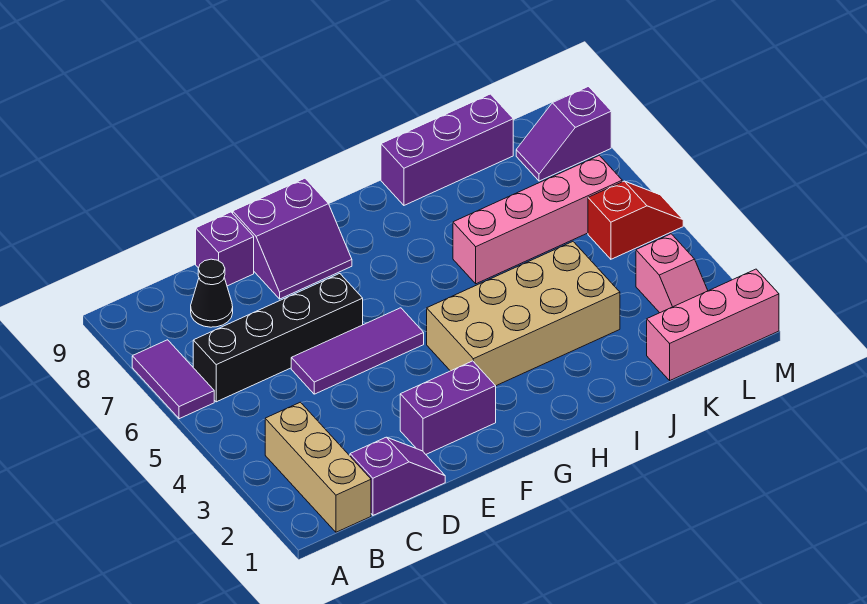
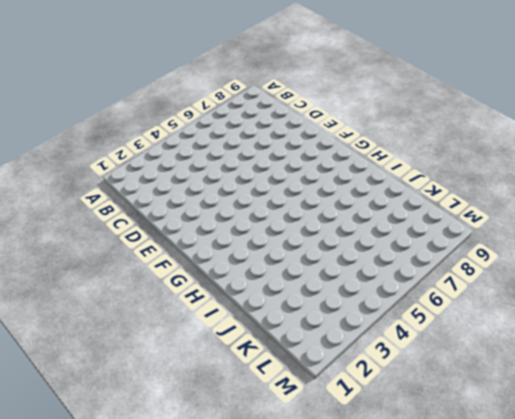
none -> purple 1x2 tile [132,340,214,419]
none -> tan 1x3 brick [265,402,371,532]
none -> black 1x4 brick [193,274,363,402]

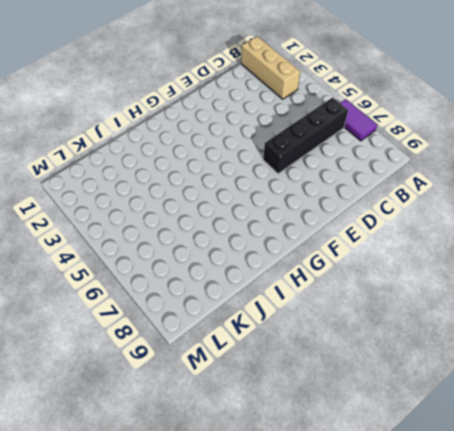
none -> purple 1x2 slope [350,437,445,515]
none -> black 1x1 cone [191,259,233,327]
none -> purple 1x3 tile [291,308,424,394]

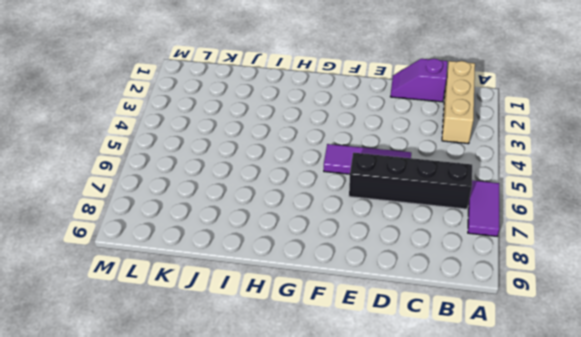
none -> black 1x1 cone [191,259,233,327]
none -> purple 1x1 brick [196,212,254,286]
none -> purple 1x2 brick [400,361,496,454]

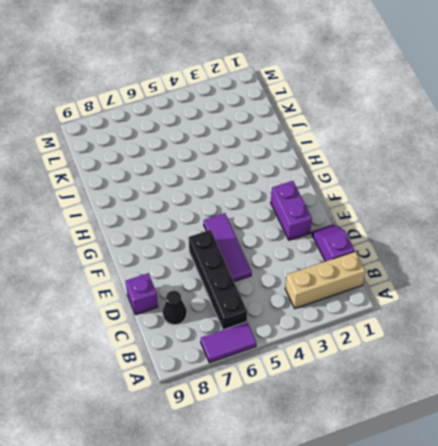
none -> purple 2x2 slope [233,178,352,299]
none -> tan 2x4 brick [427,242,620,386]
none -> pink 1x4 brick [453,155,622,284]

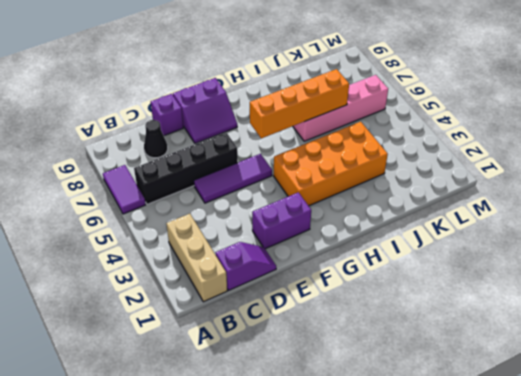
orange 2x4 brick [274,122,388,206] -> tan 2x4 brick [427,242,620,386]
orange 1x4 brick [250,69,349,138] -> none
none -> purple 1x3 brick [381,94,513,205]
none -> pink 1x3 brick [647,269,779,380]
none -> pink 1x2 slope [636,234,708,313]

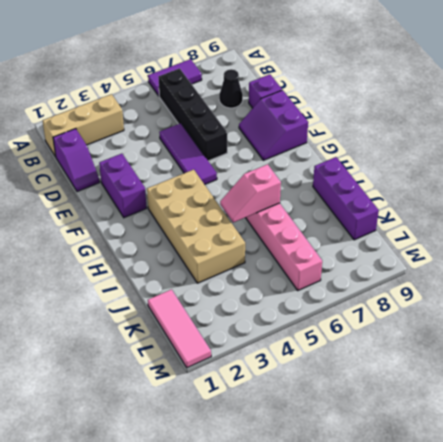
pink 1x2 slope [220,164,281,223] -> pink 1x2 slope moved to [636,234,708,313]
pink 1x3 tile [148,289,211,368] -> pink 1x3 brick [647,269,779,380]
none -> red 1x2 slope [588,181,683,259]
none -> purple 1x2 slope [516,86,611,181]

